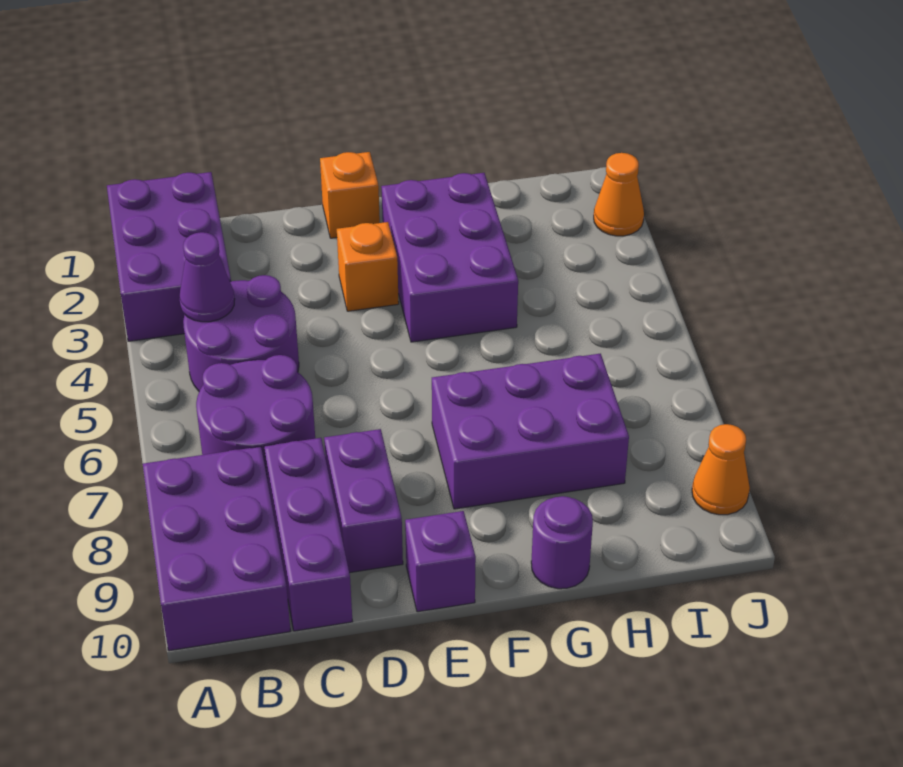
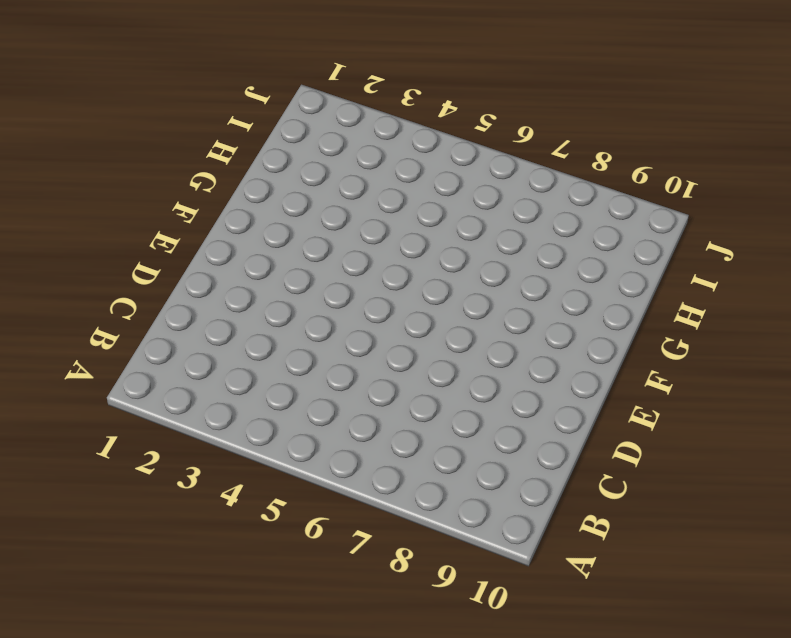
none -> purple 2x3 brick [107,172,231,341]
none -> purple 2x3 brick [143,447,290,651]
none -> purple 2x2 round brick [183,275,299,391]

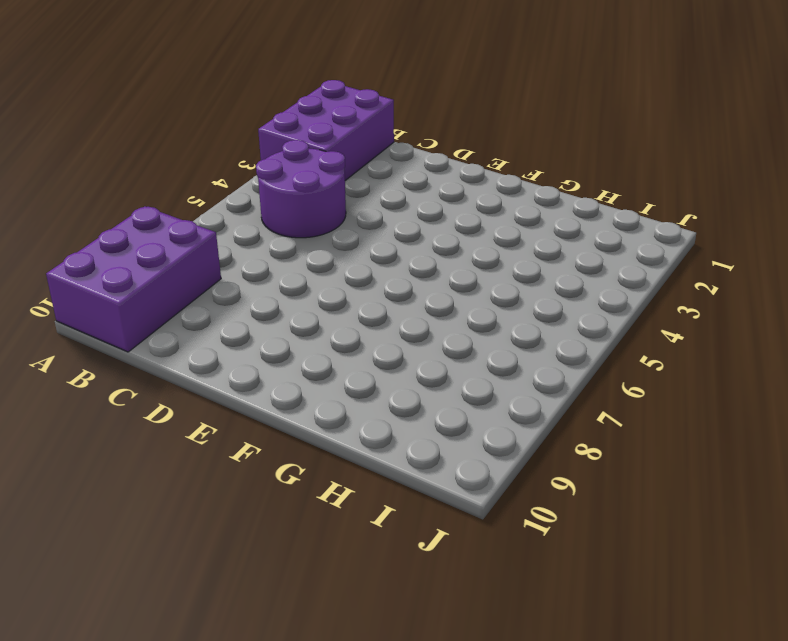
none -> purple 2x2 round brick [196,355,315,476]
none -> purple 1x3 brick [264,438,353,631]
none -> purple 1x2 brick [324,429,403,573]

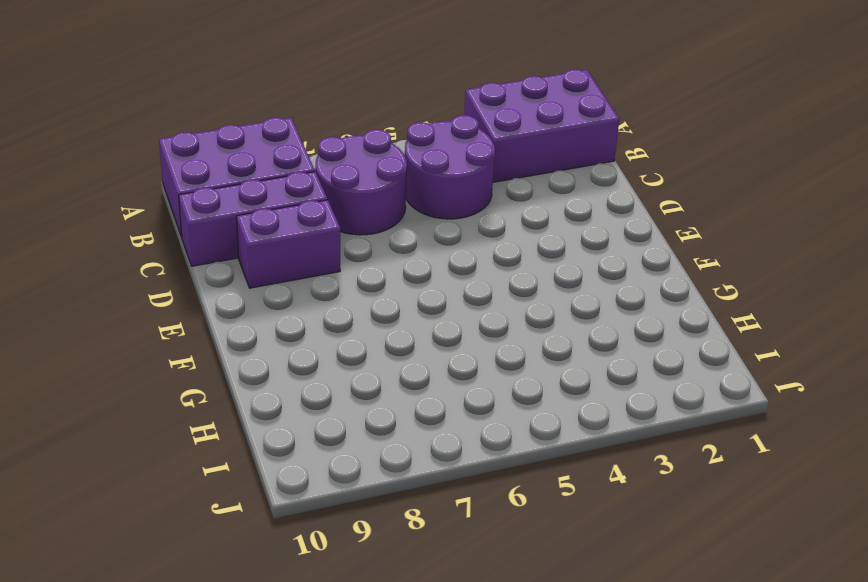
none -> orange 1x1 brick [320,152,380,238]
none -> orange 1x1 brick [337,222,399,311]
none -> purple 1x1 brick [405,511,476,612]

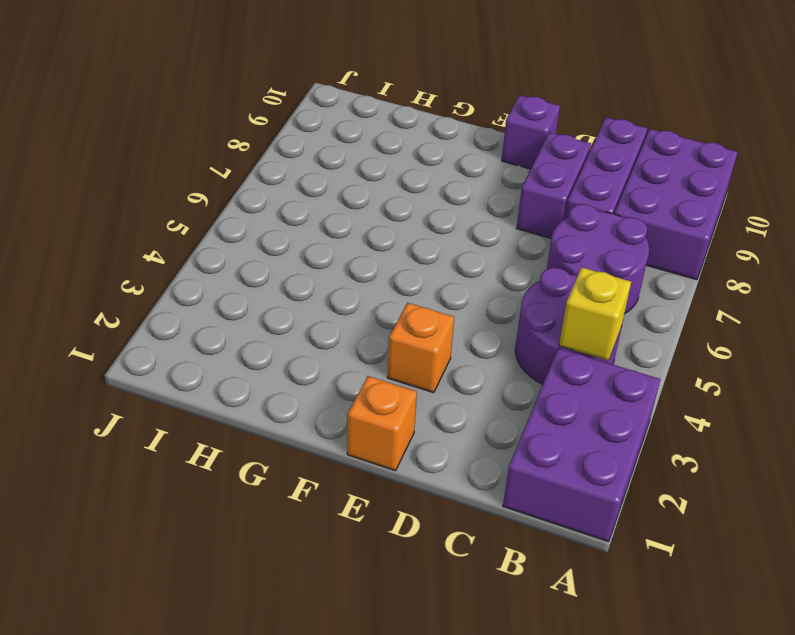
yellow 1x1 brick [559,267,631,360] -> purple 1x1 cone [179,232,235,322]
none -> purple 2x3 brick [381,173,518,342]
none -> purple 2x3 brick [432,354,629,509]
none -> purple 1x1 round brick [531,496,593,589]

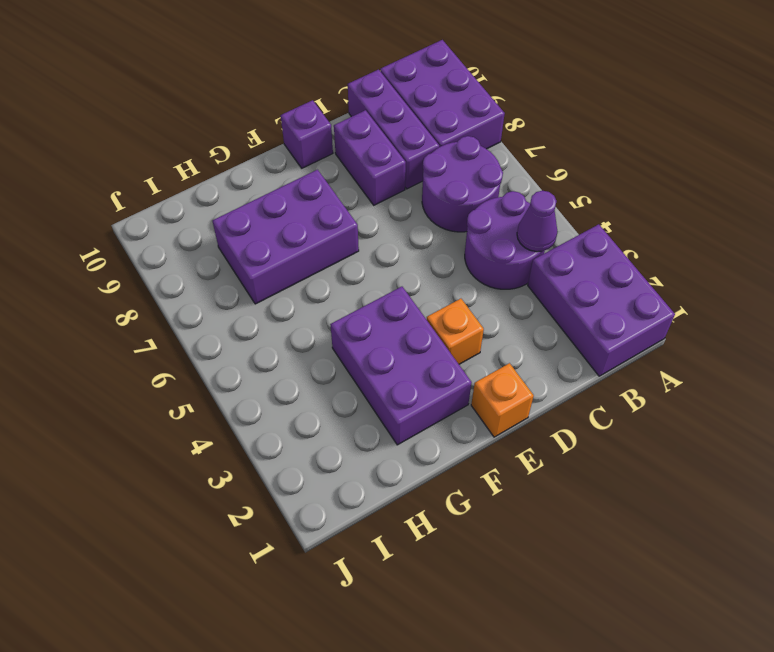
none -> purple 1x1 round brick [531,496,593,589]
none -> orange 1x1 cone [594,153,644,236]
none -> orange 1x1 cone [692,424,750,515]

